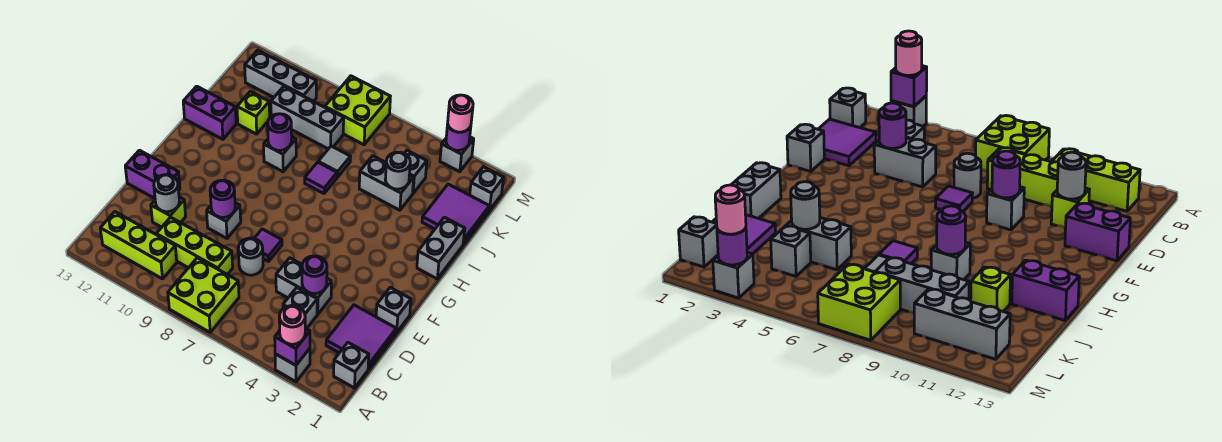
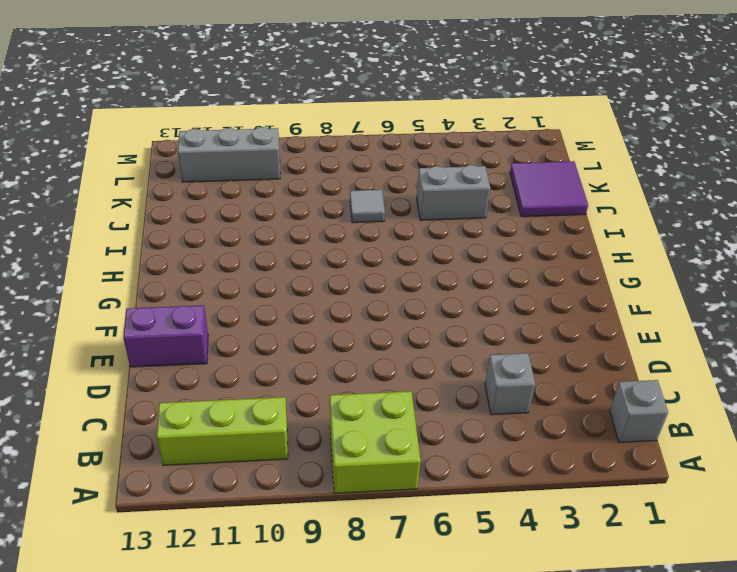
none -> grey 1x1 brick [275,348,310,382]
none -> purple 2x2 tile [326,305,396,369]
none -> lime 1x3 brick [156,217,233,275]
none -> grey 1x2 brick [276,258,331,314]

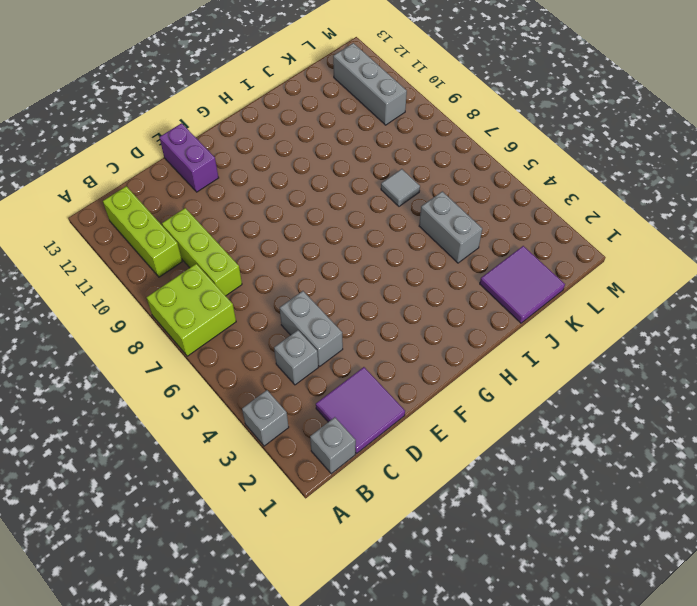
none -> grey 1x1 round brick [238,238,263,275]
none -> lime 1x1 brick [151,197,186,227]
none -> grey 1x1 brick [376,288,411,332]
none -> purple 1x1 tile [254,229,282,261]

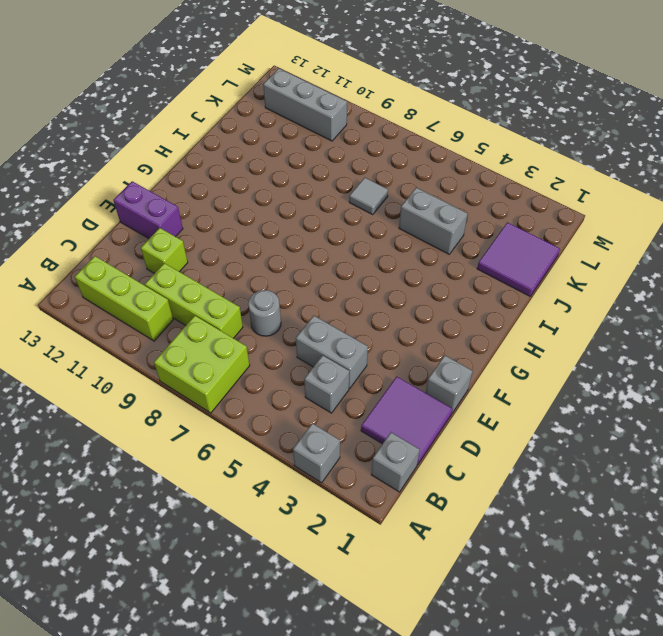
none -> purple 1x1 tile [254,229,282,261]
none -> grey 1x1 brick [207,203,241,238]
none -> grey 1x2 brick [417,217,465,279]
none -> purple 1x1 tile [305,162,337,194]

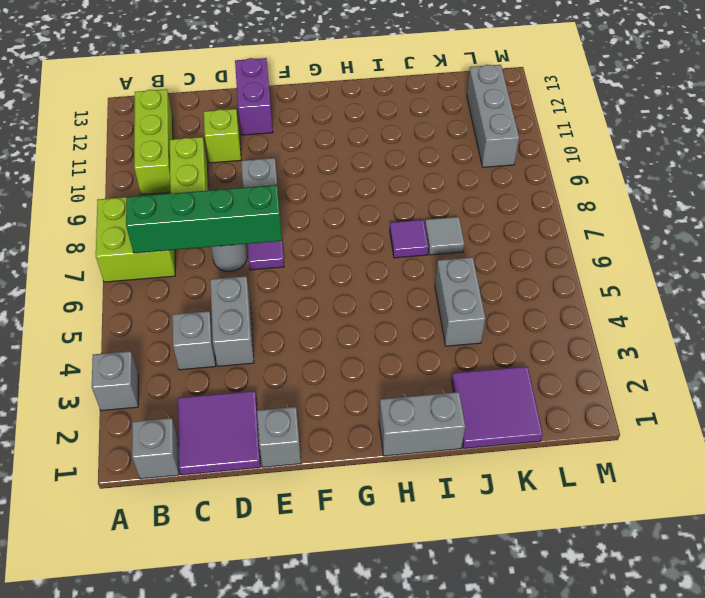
green 1x4 brick [126,185,282,253] -> none
none -> grey 1x1 brick [264,137,296,172]
none -> purple 1x2 brick [183,86,236,139]
none -> lime 1x1 brick [237,92,270,134]
none -> grey 1x1 brick [404,150,427,193]

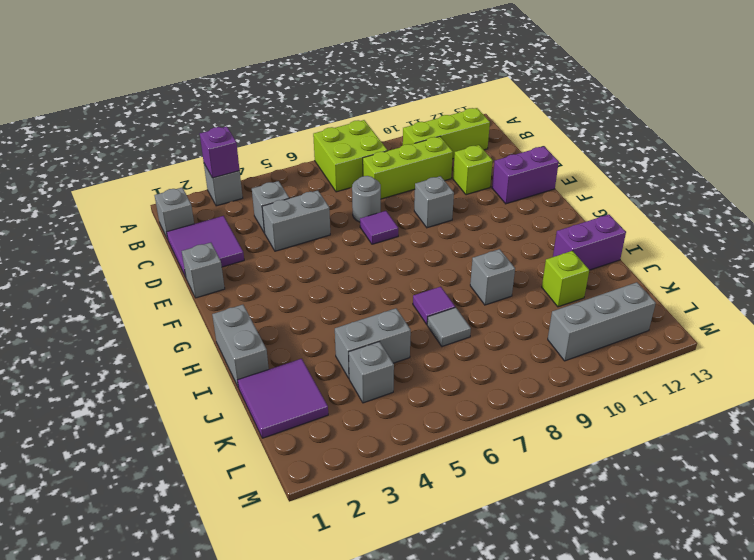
none -> grey 1x3 brick [271,86,344,149]
none -> grey 1x1 brick [470,167,504,210]
none -> lime 2x2 brick [325,76,390,145]
none -> grey 1x1 brick [440,137,474,172]

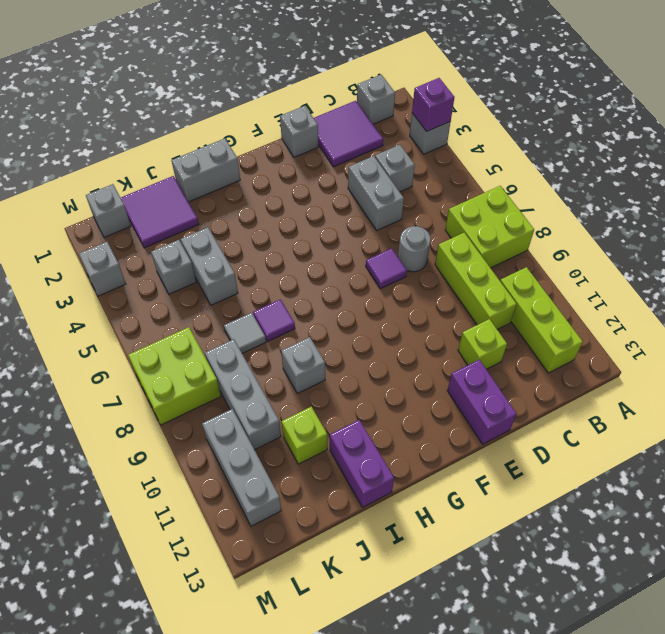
none -> grey 1x1 brick [207,203,241,238]
none -> purple 1x1 round brick [302,256,327,294]
none -> grey 1x1 round brick [154,175,179,212]
none -> purple 1x1 round brick [210,180,235,217]

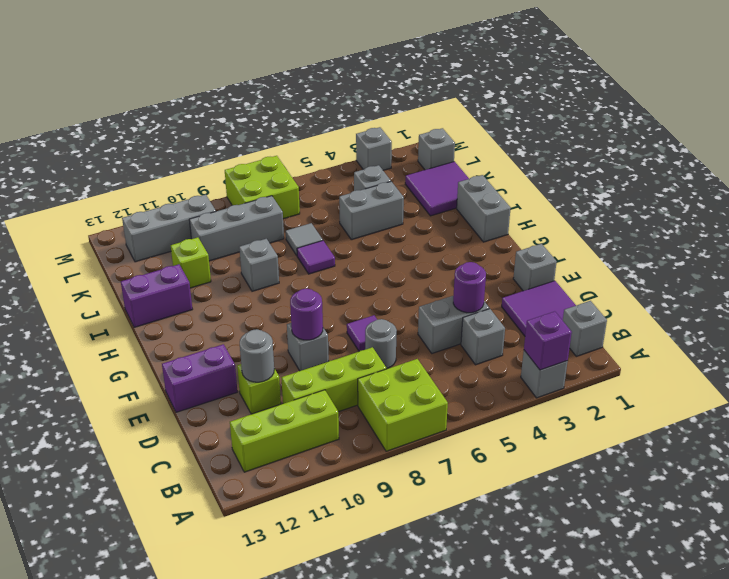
none -> purple 1x1 round brick [268,114,292,150]
none -> grey 1x1 round brick [385,152,410,189]
none -> purple 1x1 round brick [446,124,471,150]
none -> pink 1x1 round brick [279,306,305,344]

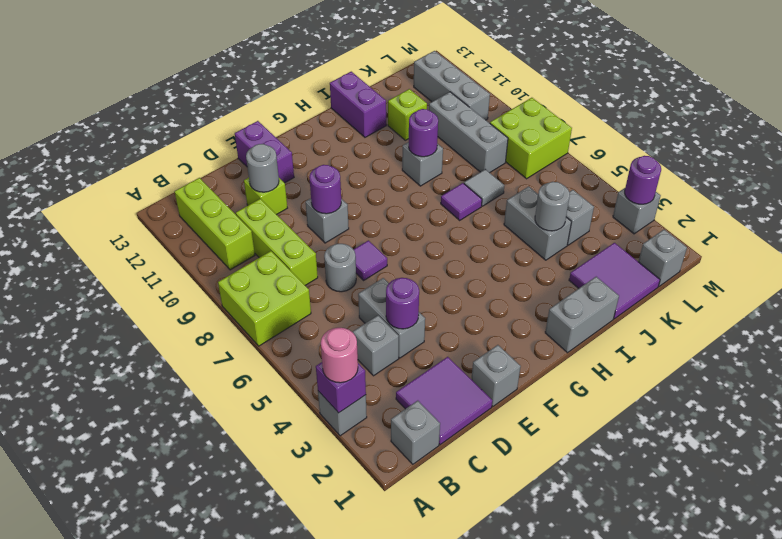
none -> pink 1x1 round brick [448,95,473,132]

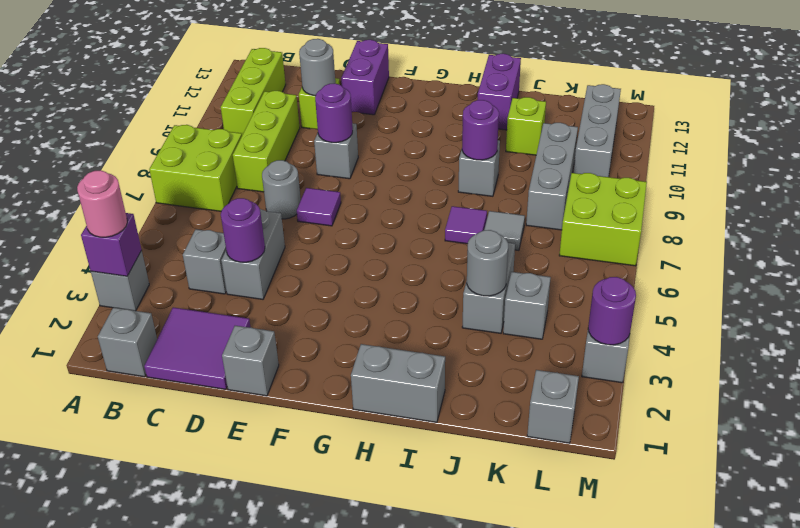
none -> purple 2x2 tile [422,184,489,244]
none -> pink 1x1 round brick [448,95,473,132]

